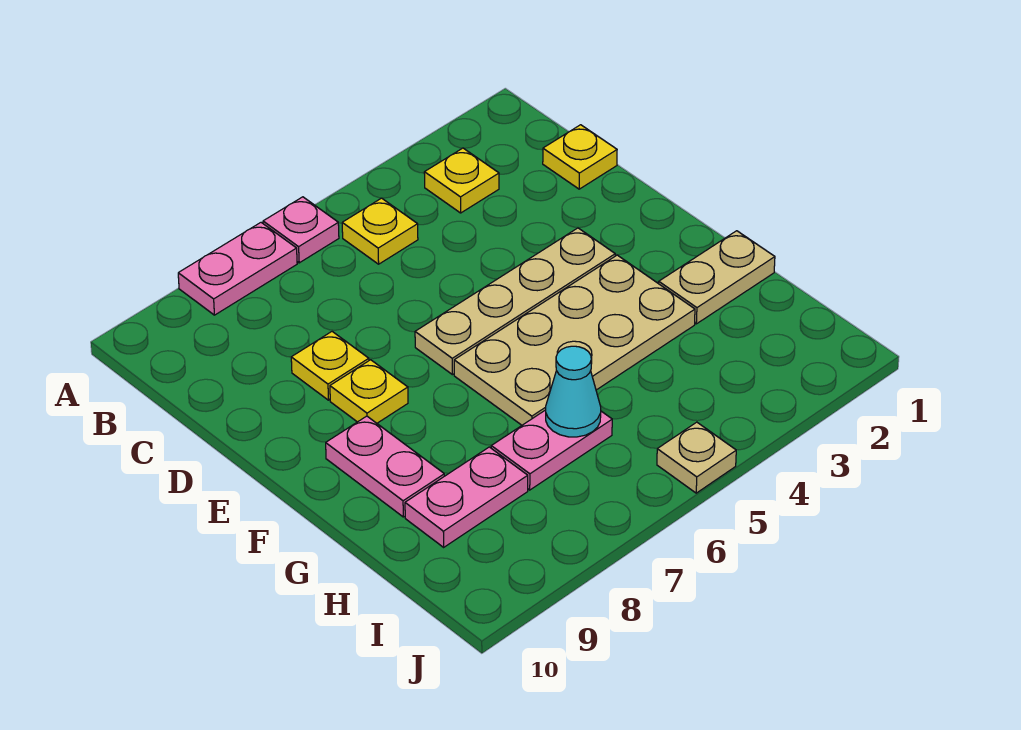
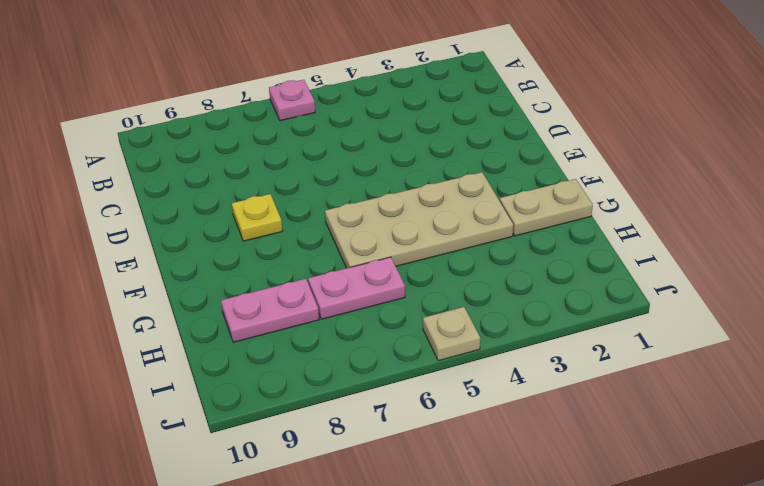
none -> pink 1x2 plate [178,223,297,315]
none -> yellow 1x1 plate [424,148,499,213]
none -> yellow 1x1 plate [342,198,418,264]

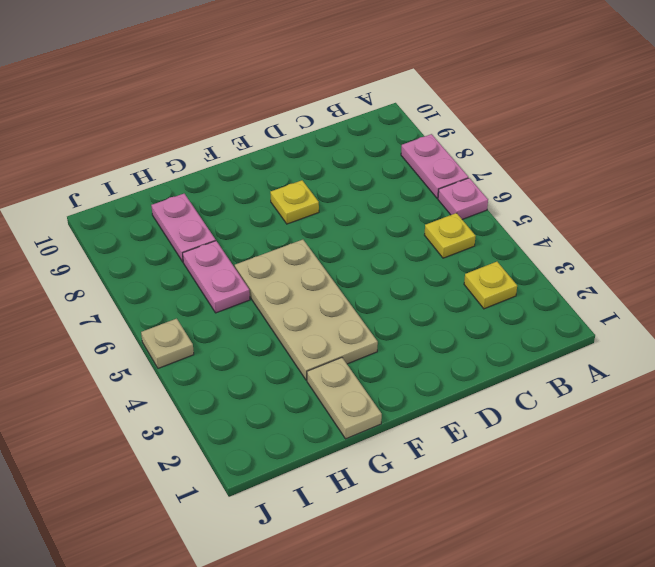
none -> yellow 1x1 plate [543,125,617,189]
none -> yellow 1x1 plate [291,332,369,400]
none -> tan 1x4 plate [415,228,615,375]

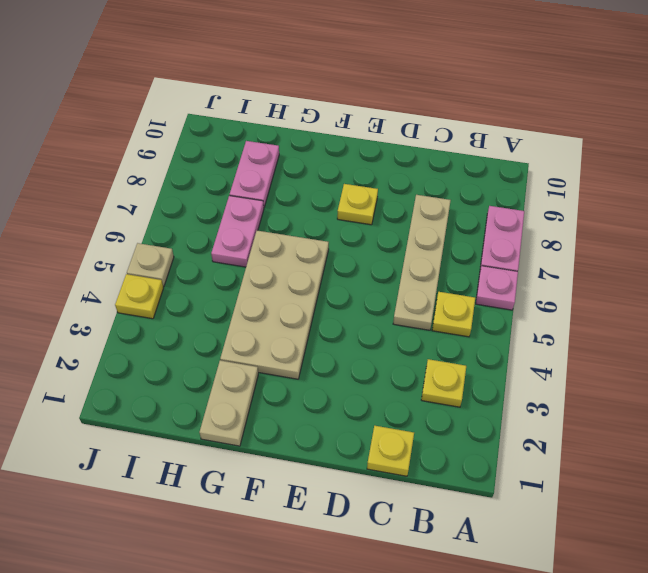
tan 1x4 plate [393,195,451,330] -> tan 1x4 plate moved to [415,228,615,375]
yellow 1x1 plate [115,274,163,319] -> yellow 1x1 plate moved to [291,332,369,400]
none -> pink 1x2 plate [326,416,444,517]
none -> cyan 1x1 cone [546,346,601,437]

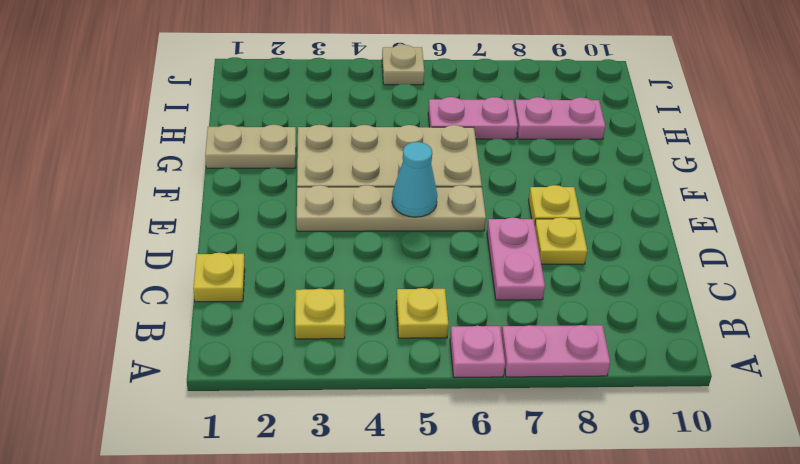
pink 1x2 plate [487,218,545,300] -> pink 1x2 plate moved to [326,416,444,517]
cyan 1x1 cone [392,142,437,217] -> cyan 1x1 cone moved to [546,346,601,437]

